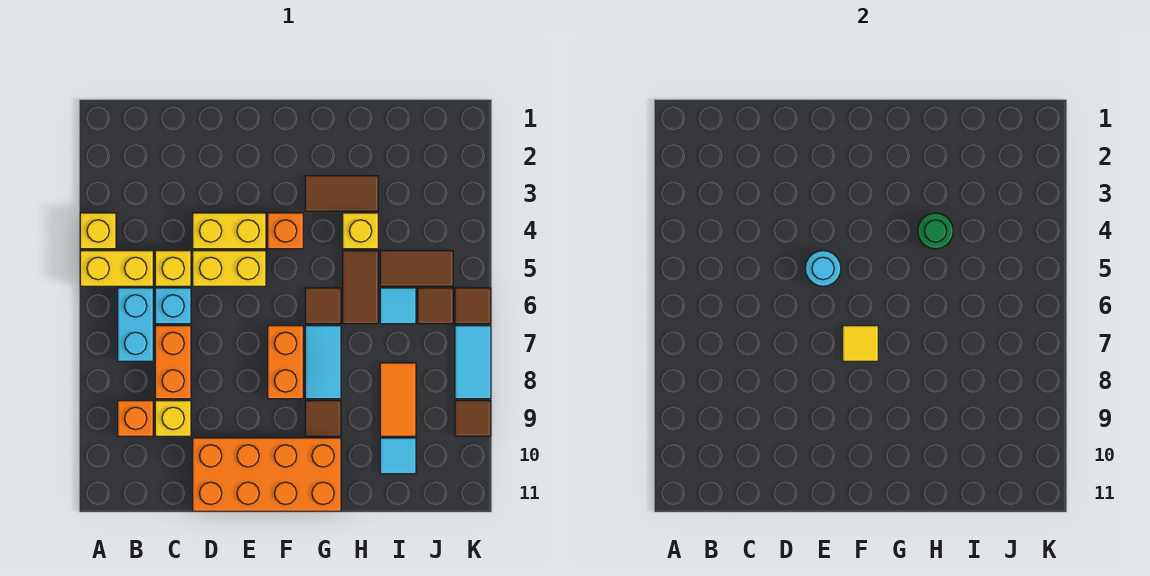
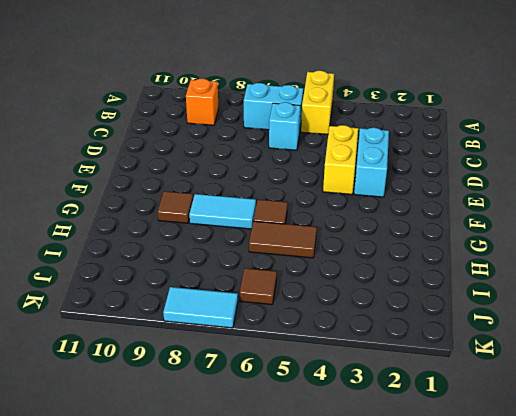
cyan 1x2 brick [354,128,389,197] -> none
none -> yellow 1x1 brick [80,213,116,249]
none -> yellow 1x1 brick [155,251,191,286]
none -> orange 1x2 brick [155,326,191,399]
none -> yellow 1x1 brick [155,401,191,436]

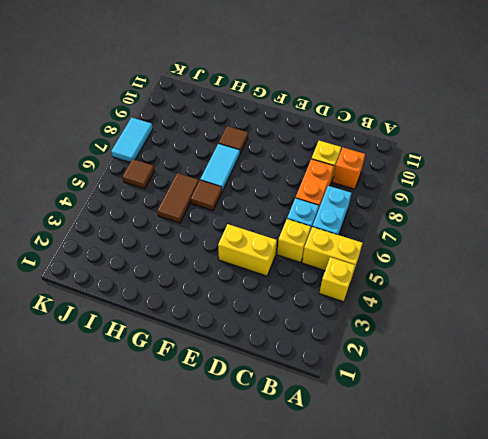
none -> yellow 1x2 brick [193,251,266,286]
none -> orange 2x4 brick [193,438,341,511]
none -> orange 1x1 brick [268,213,303,249]
none -> orange 1x2 brick [268,326,303,399]

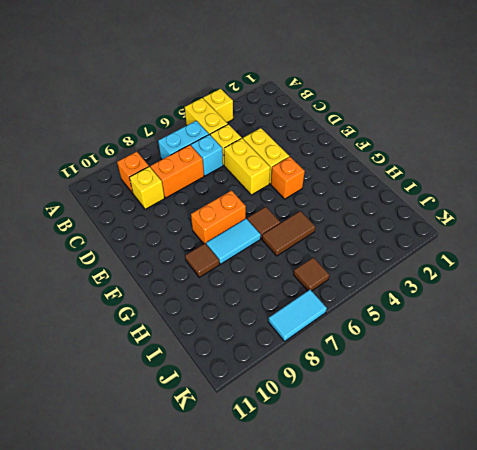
none -> orange 2x4 brick [193,438,341,511]
none -> brown 1x2 tile [305,176,378,211]
none -> yellow 1x1 brick [343,213,378,249]
none -> brown 1x2 tile [380,251,453,286]

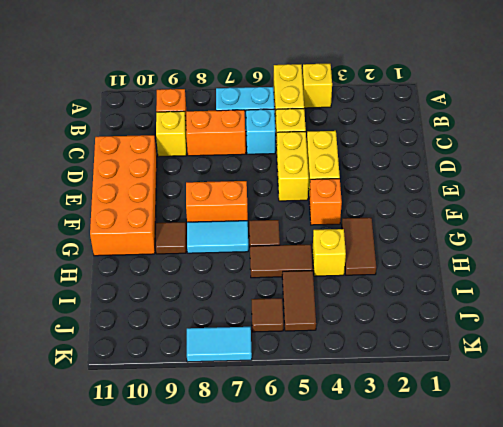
none -> cyan 1x1 tile [380,288,416,324]
none -> orange 1x2 tile [380,363,416,436]
none -> cyan 1x1 tile [380,438,416,474]
none -> brown 1x1 tile [455,288,491,324]

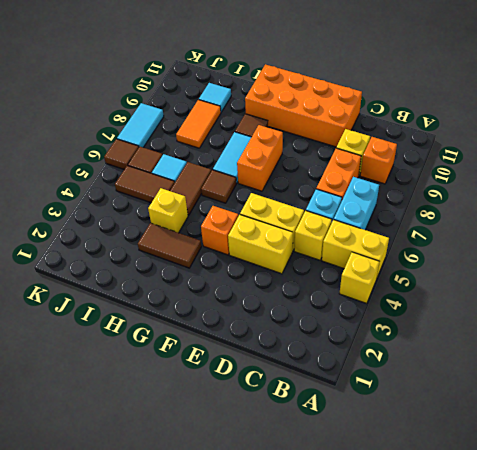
none -> brown 1x1 tile [455,401,491,436]
none -> cyan 1x1 round brick [805,251,841,286]
none -> yellow 1x1 tile [843,326,878,361]
none -> green 1x1 round brick [918,213,953,249]

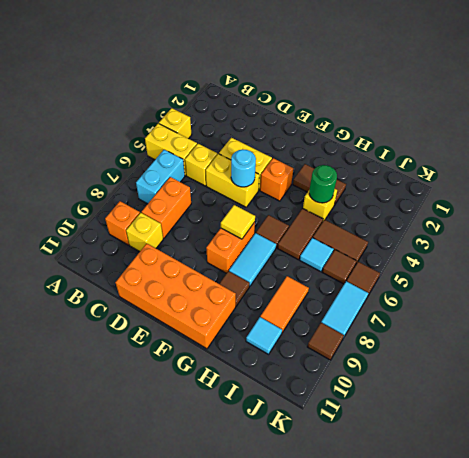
none -> cyan 1x1 brick [155,288,191,324]

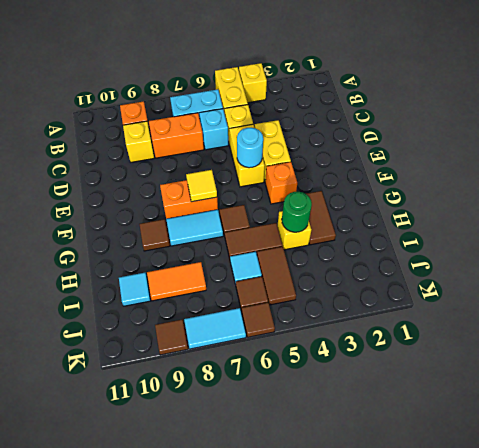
none -> orange 2x4 brick [193,438,341,511]

